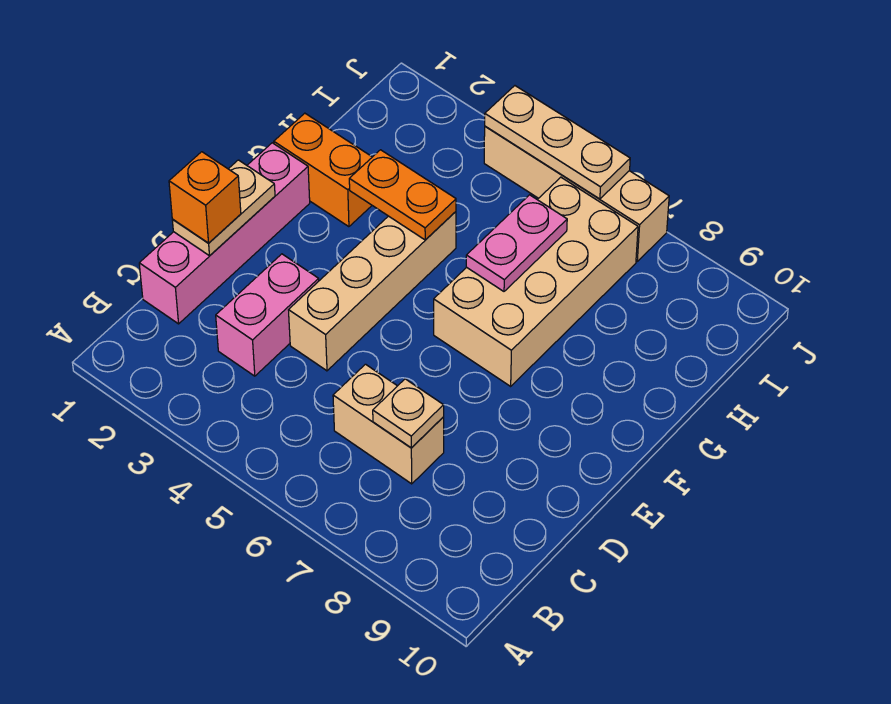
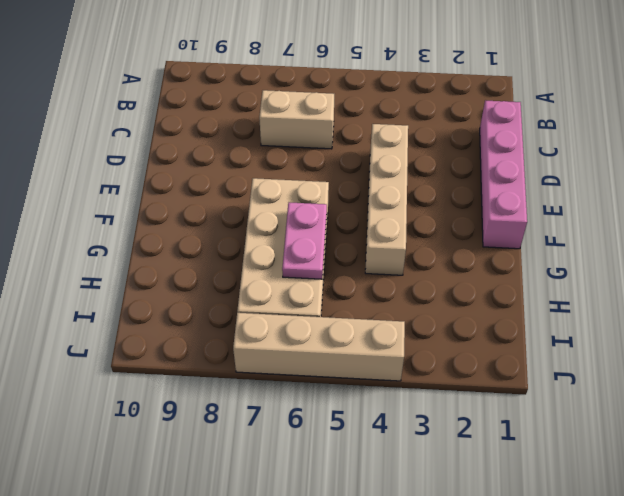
none -> pink 1x2 brick [216,254,319,376]
none -> orange 1x2 brick [274,113,372,227]
none -> tan 1x1 plate [373,379,444,448]

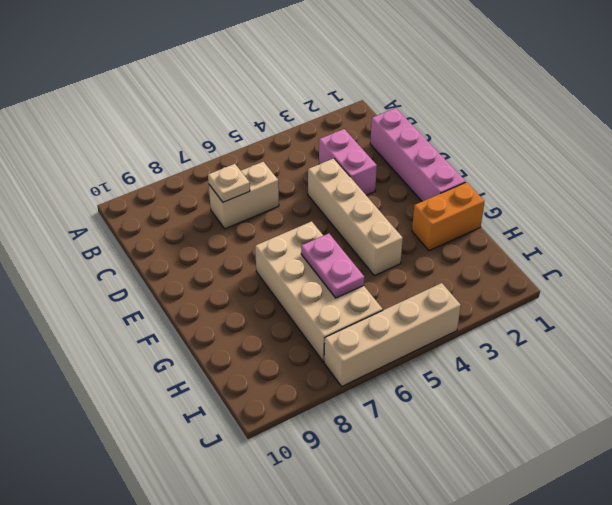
none -> tan 1x2 plate [172,160,275,256]
none -> orange 1x2 plate [349,150,456,240]
none -> tan 1x3 plate [485,86,630,199]

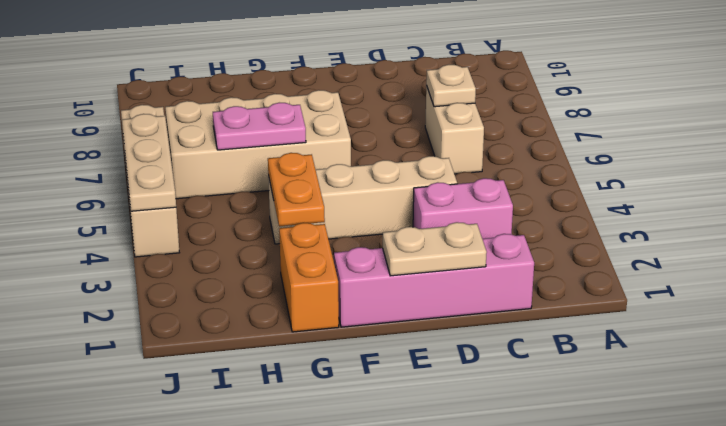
none -> orange 1x1 brick [169,152,241,243]

